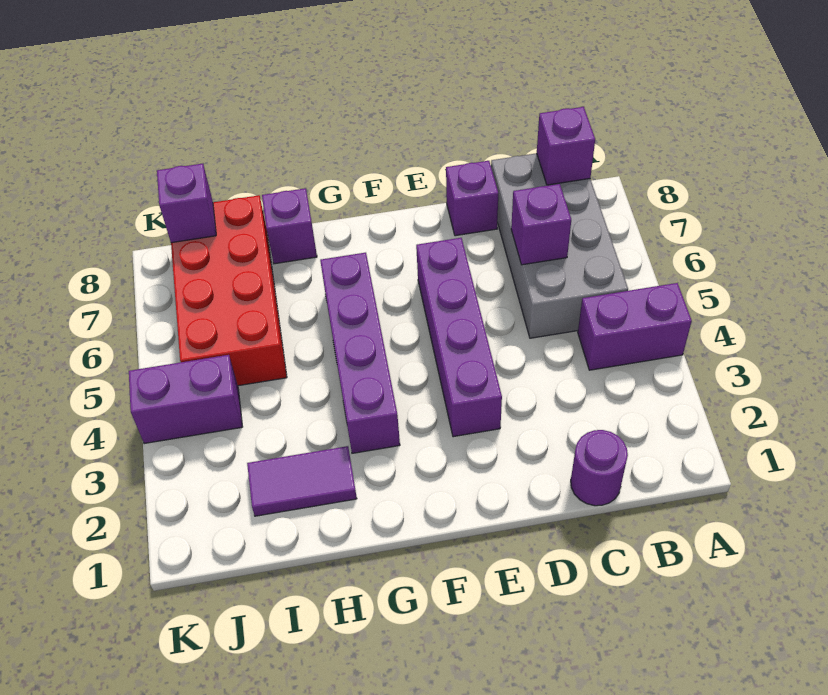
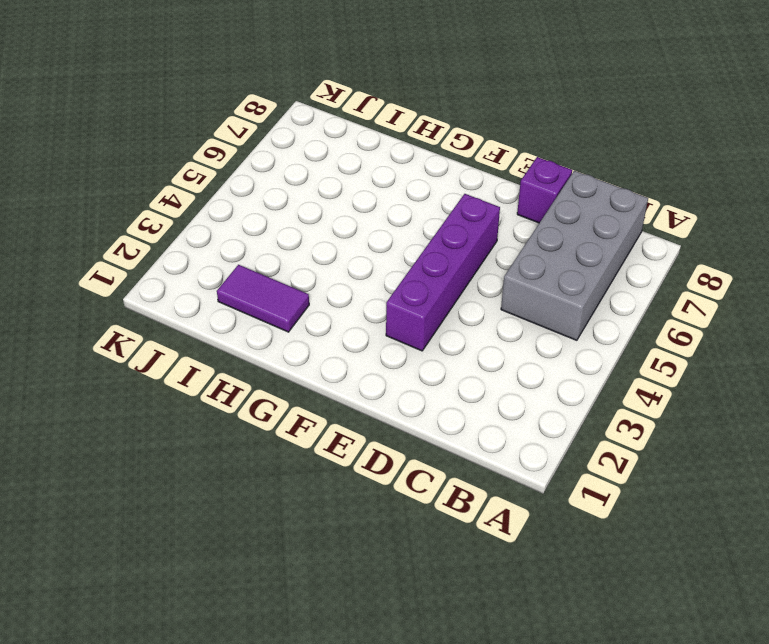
none -> purple 1x2 brick [578,283,692,370]
none -> purple 1x1 round brick [571,430,628,506]
none -> purple 1x4 brick [320,253,400,453]

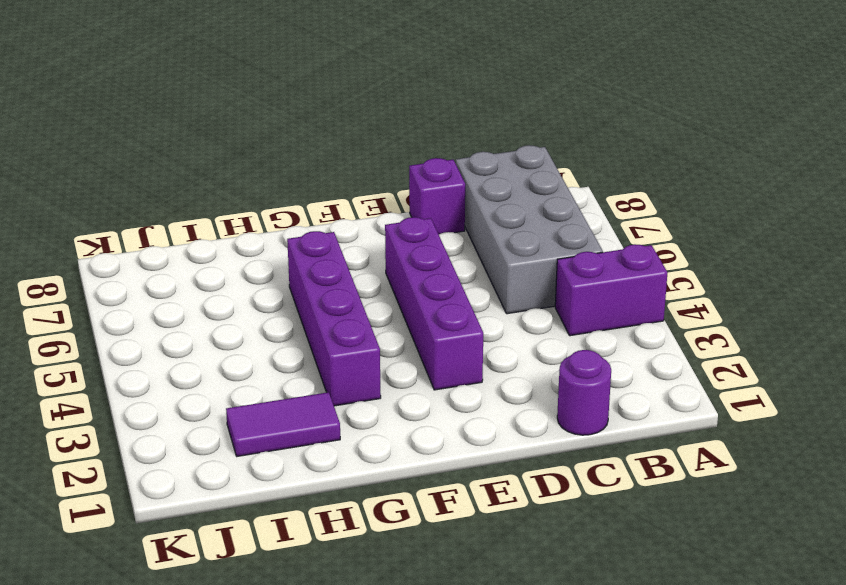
none -> purple 1x1 brick [262,188,317,264]
none -> red 2x4 brick [171,195,287,386]
none -> purple 1x2 brick [129,355,242,444]

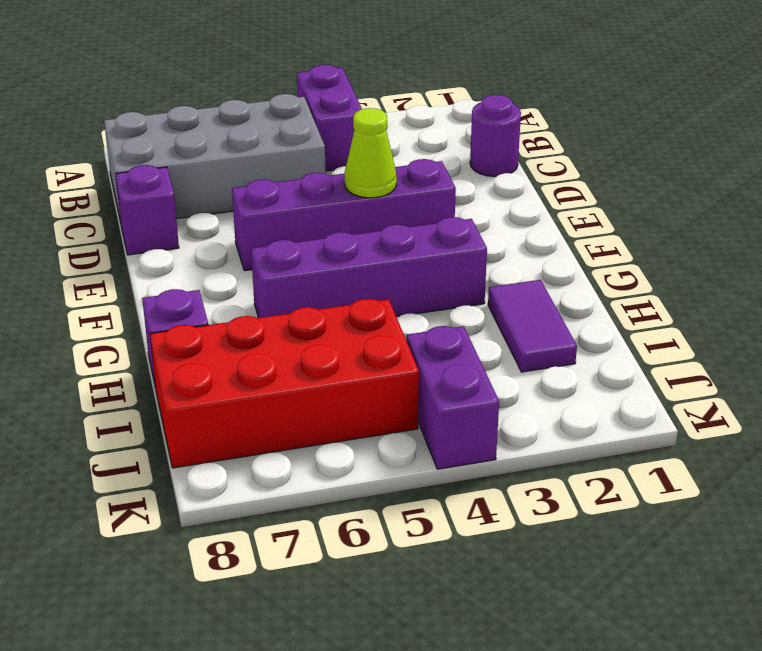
lime 1x1 cone [344,108,397,198] -> none
none -> purple 1x1 brick [537,107,595,185]
none -> purple 1x1 brick [511,184,571,265]
none -> purple 1x1 brick [157,163,216,243]

